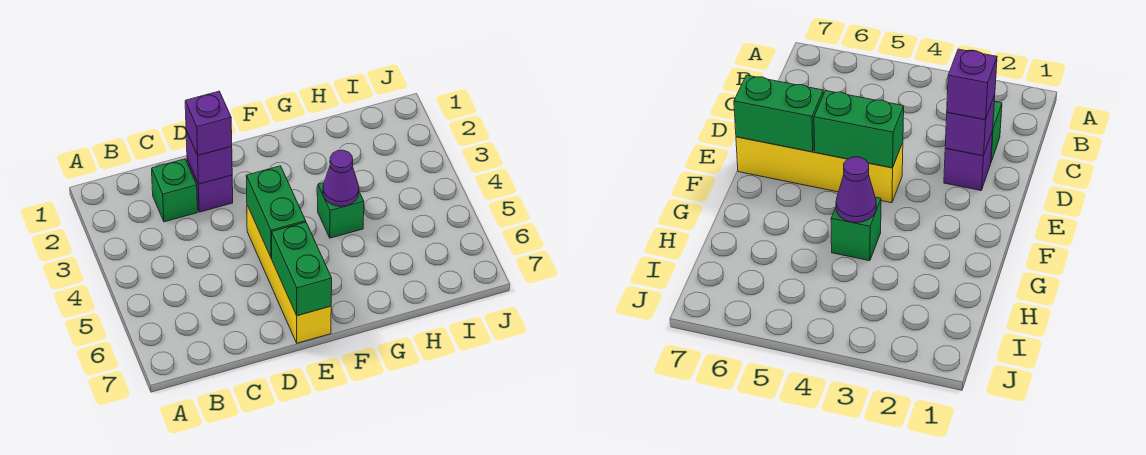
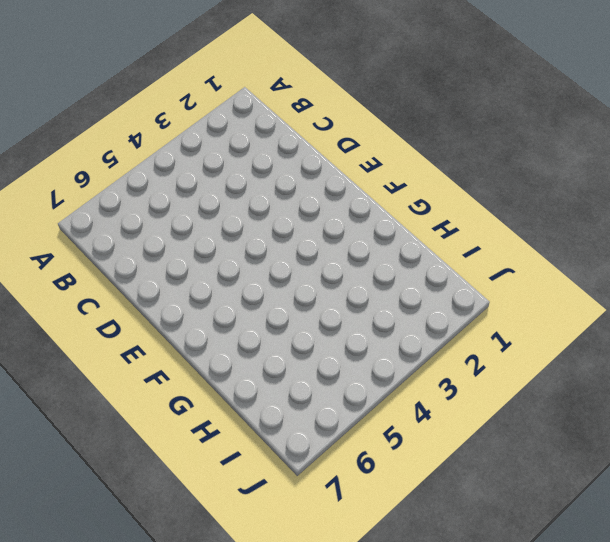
none -> green 1x1 brick [152,159,197,222]
none -> purple 1x1 brick [187,159,233,212]

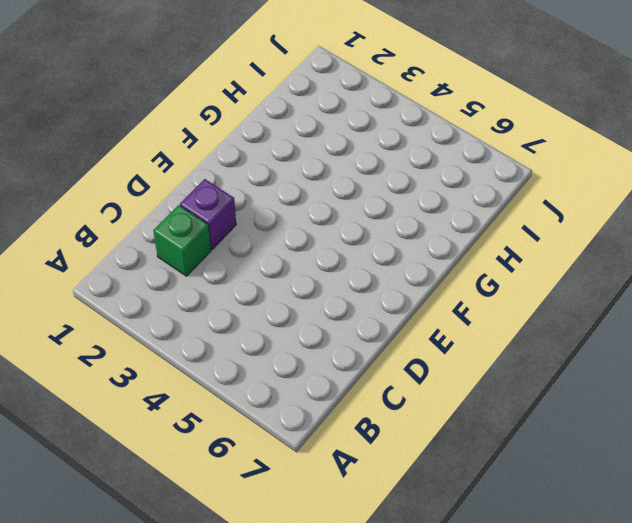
none -> yellow 1x4 brick [247,205,331,343]
none -> green 1x1 brick [318,183,364,238]

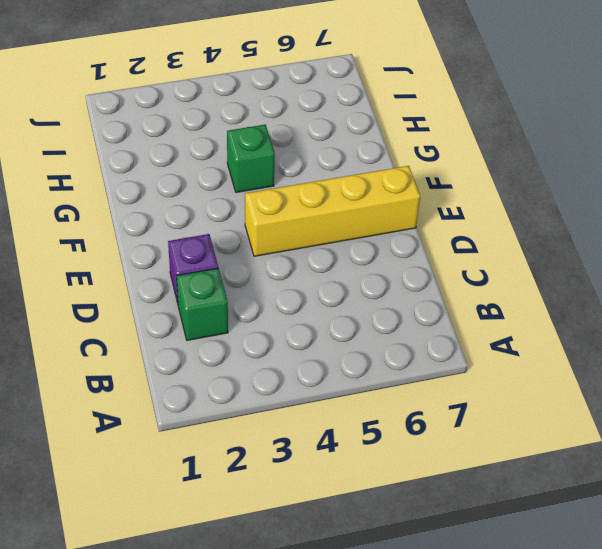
none -> purple 1x1 brick [186,130,232,184]
none -> green 1x2 brick [246,166,306,258]

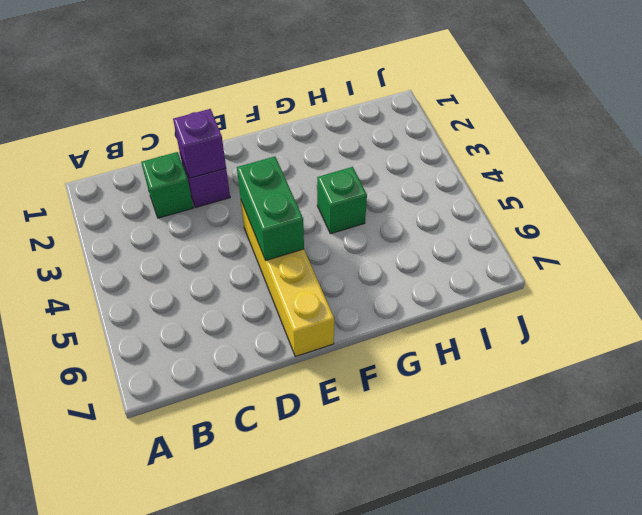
none -> green 1x2 brick [272,222,332,316]
none -> purple 1x1 cone [323,150,359,206]

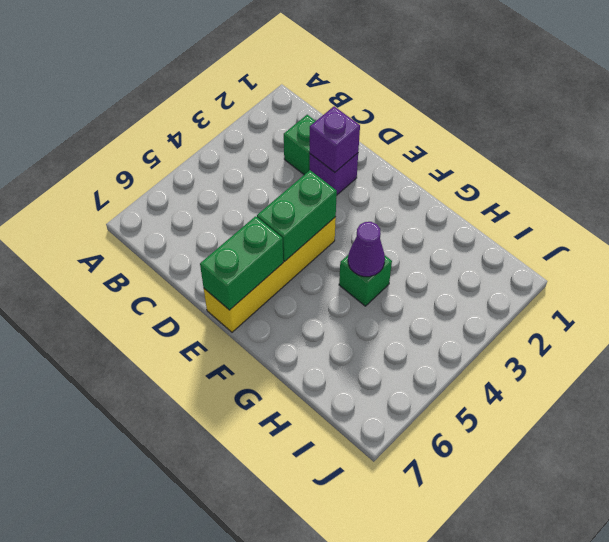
none -> purple 1x1 brick [185,91,232,155]

